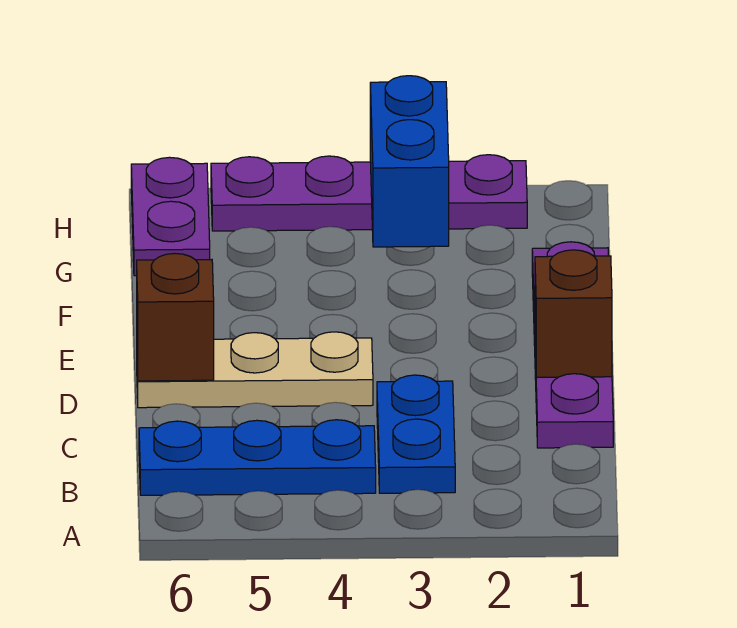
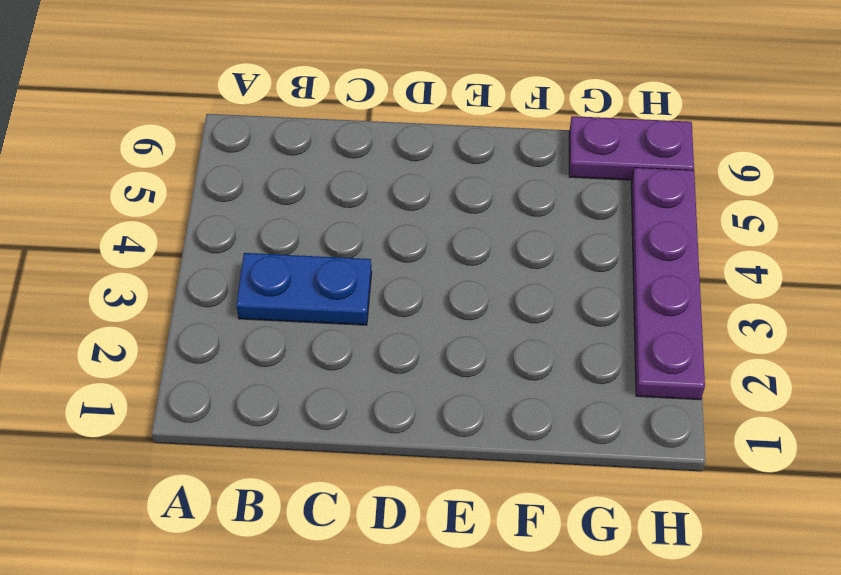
none -> blue 1x3 plate [139,420,376,495]
none -> purple 1x4 plate [532,242,613,448]

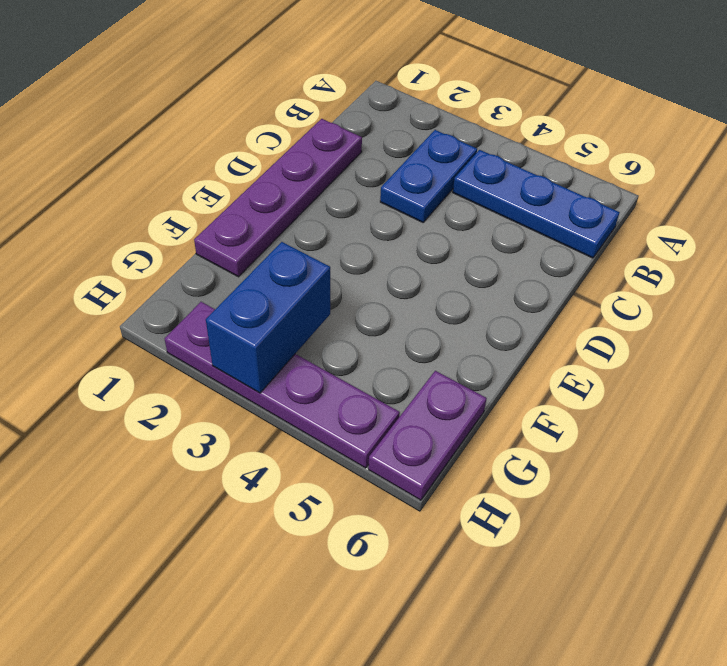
none -> tan 1x3 plate [137,332,373,408]
none -> brown 1x1 brick [535,250,612,377]

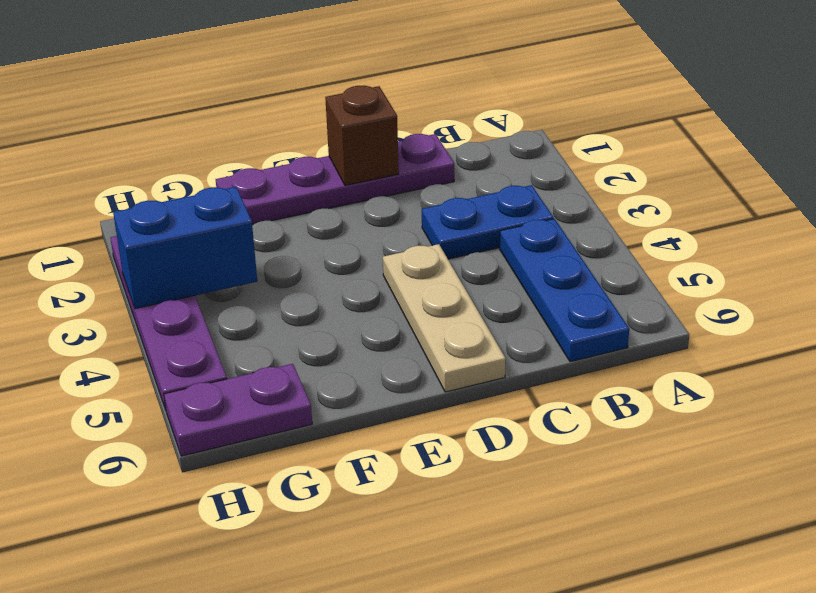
none -> brown 1x1 brick [137,253,214,381]

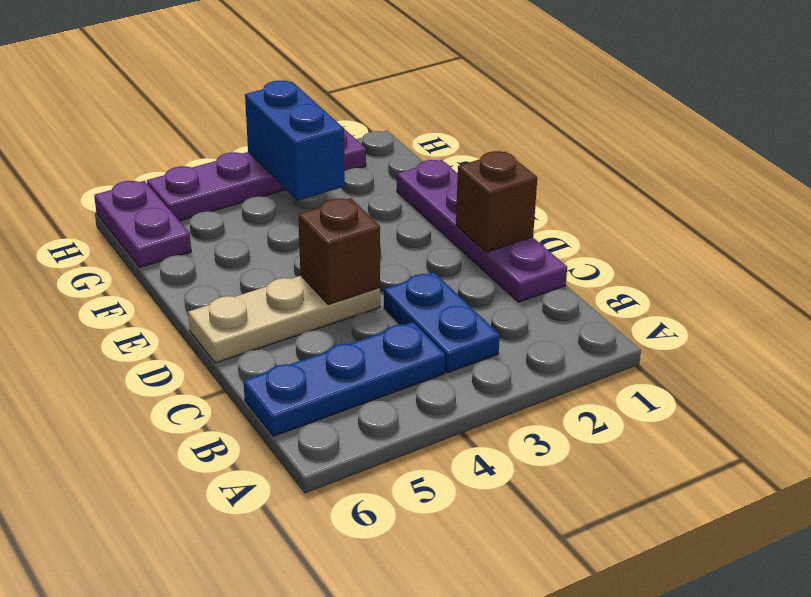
brown 1x1 brick [298,198,380,305] -> brown 1x1 brick moved to [137,253,214,381]

